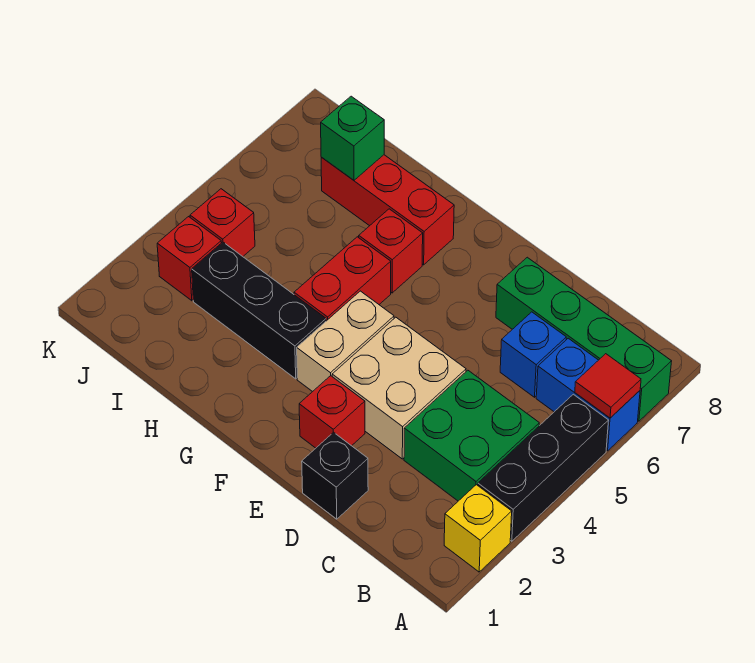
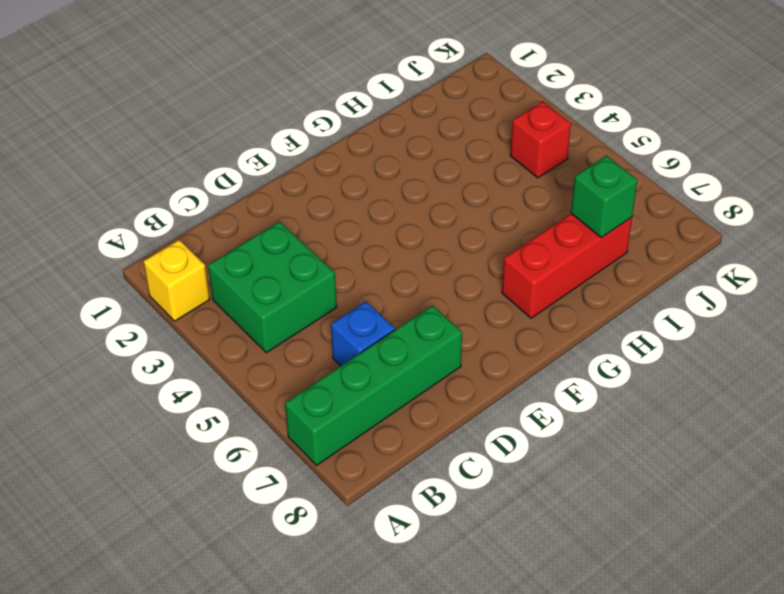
none -> black 1x3 brick [478,394,609,541]
none -> blue 1x2 brick [536,338,640,451]
none -> black 1x1 brick [302,432,368,519]

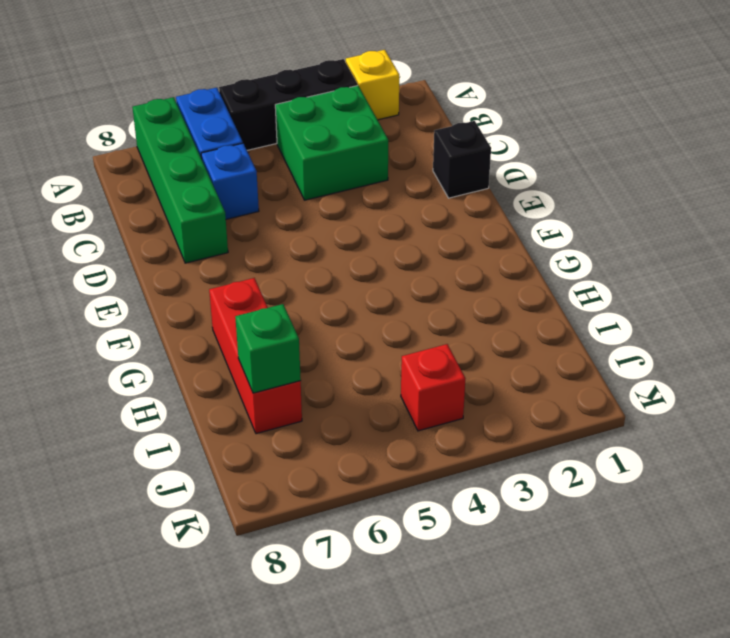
none -> tan 2x2 brick [332,317,466,459]
none -> red 1x1 brick [299,376,365,448]
none -> tan 1x2 brick [297,291,394,392]

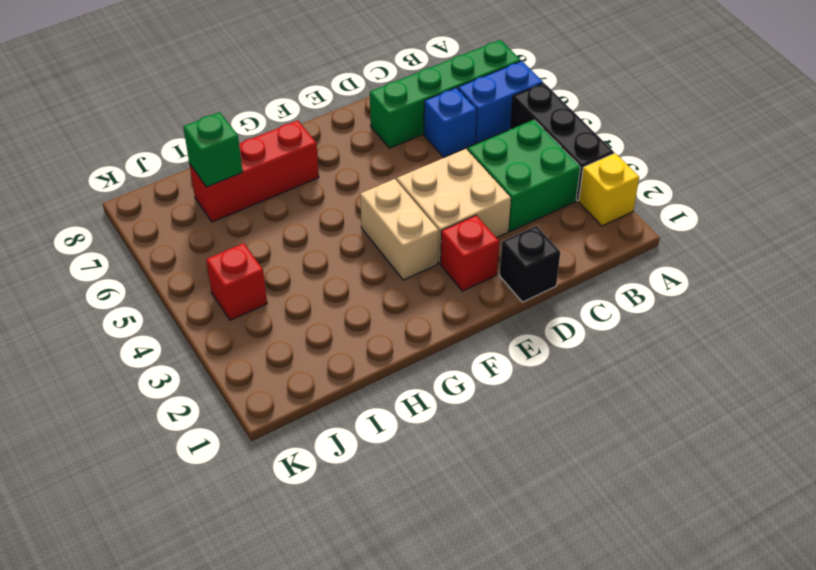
none -> black 1x3 brick [192,242,326,379]
none -> red 1x2 brick [294,237,391,321]
none -> red 1x1 brick [359,209,423,293]

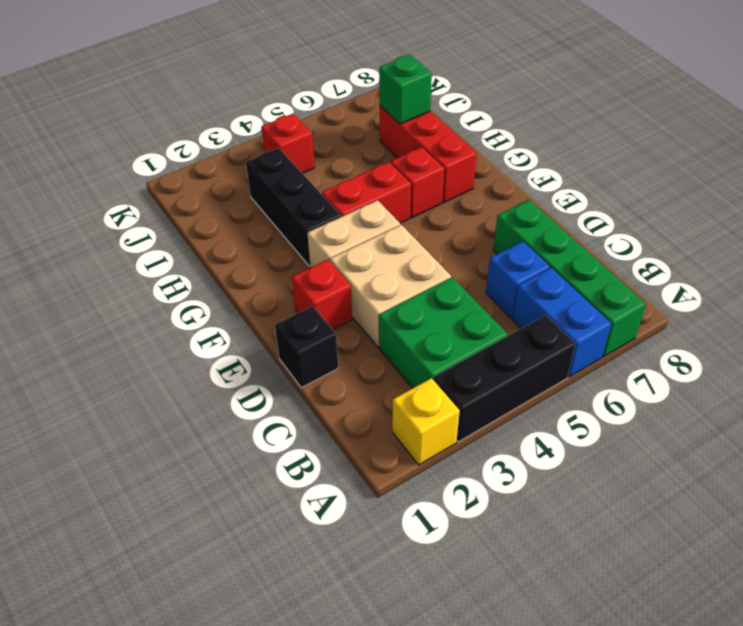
none -> red 1x1 brick [157,217,221,301]
none -> red 1x1 tile [575,354,641,418]

